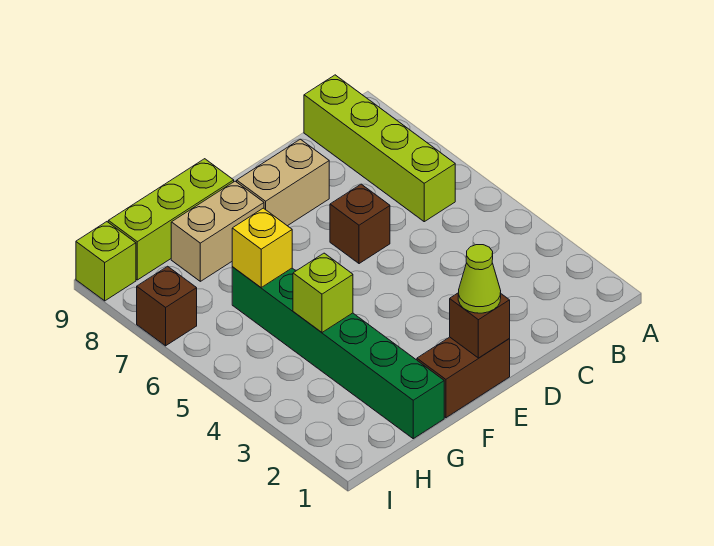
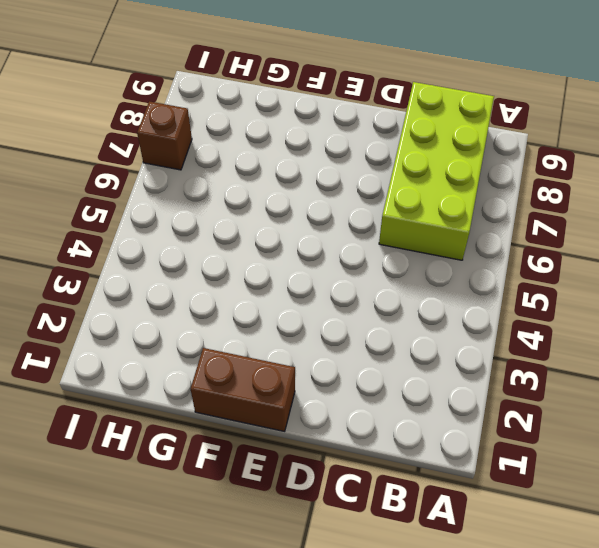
lime 2x4 brick [379,82,494,260] -> lime 1x4 brick [304,75,455,222]
none -> brown 1x1 brick [330,184,390,264]
none -> tan 1x2 brick [237,139,329,226]
none -> tan 1x2 brick [171,181,264,281]

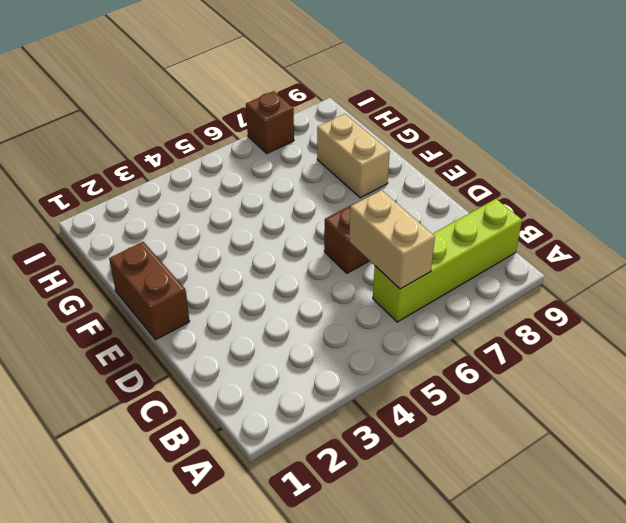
tan 1x2 brick [349,190,435,289] -> tan 1x2 brick moved to [237,139,329,226]
none -> lime 1x3 brick [108,159,234,280]
none -> green 1x6 brick [232,267,444,439]
none -> lime 1x1 brick [76,222,136,301]

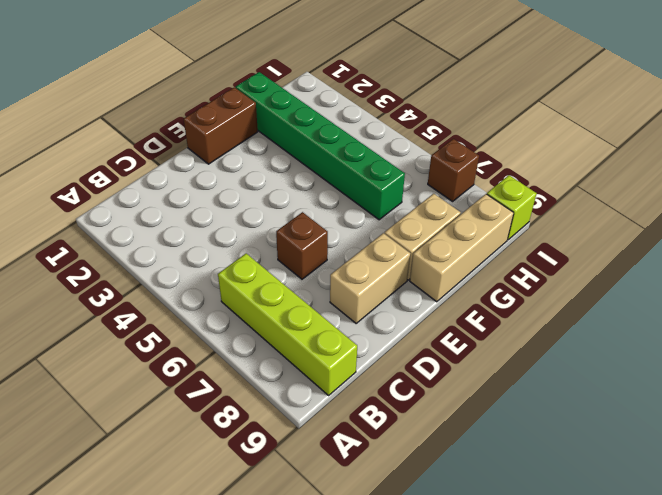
tan 1x3 brick [410,194,514,302] -> lime 1x3 brick [108,159,234,280]
none -> brown 1x1 brick [450,293,510,358]
none -> lime 1x1 brick [293,253,353,332]
none -> yellow 1x1 brick [232,208,292,287]

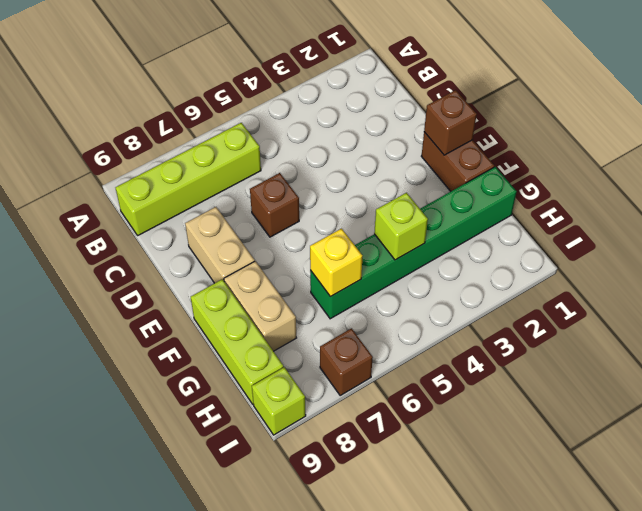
none -> lime 1x1 cone [458,245,501,313]

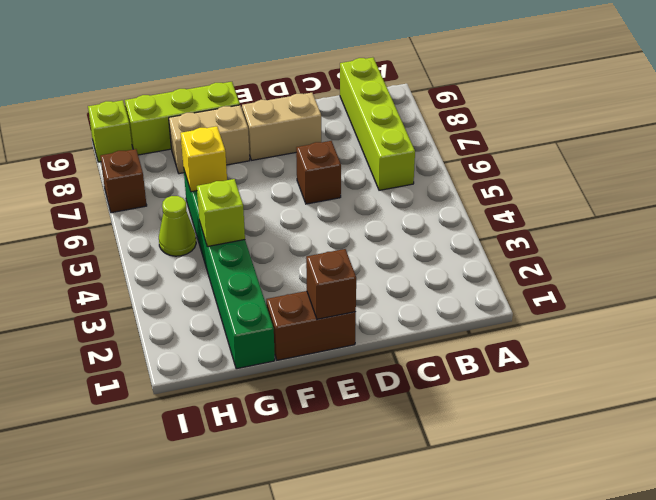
lime 1x1 cone [159,196,196,256] -> lime 1x1 cone moved to [458,245,501,313]

